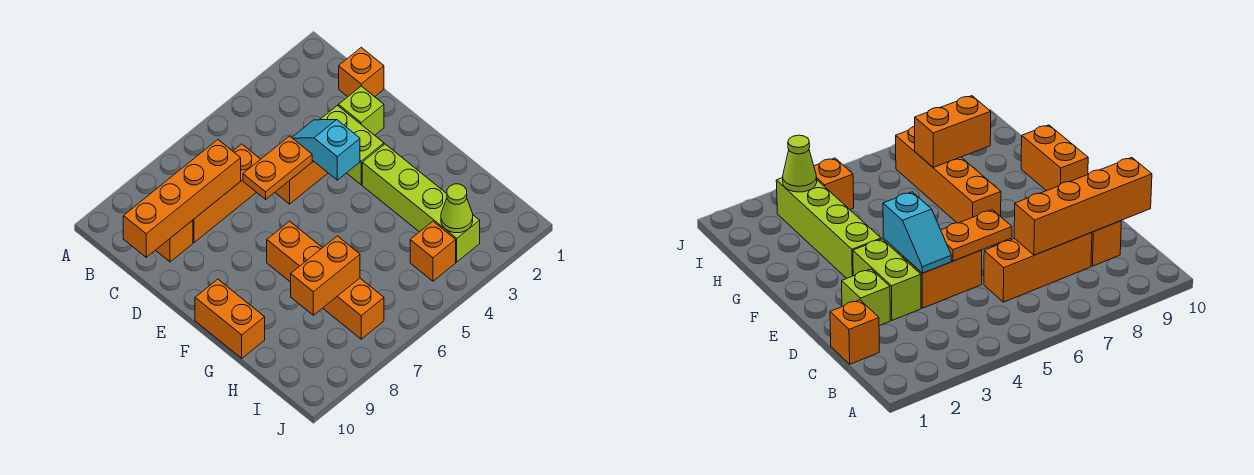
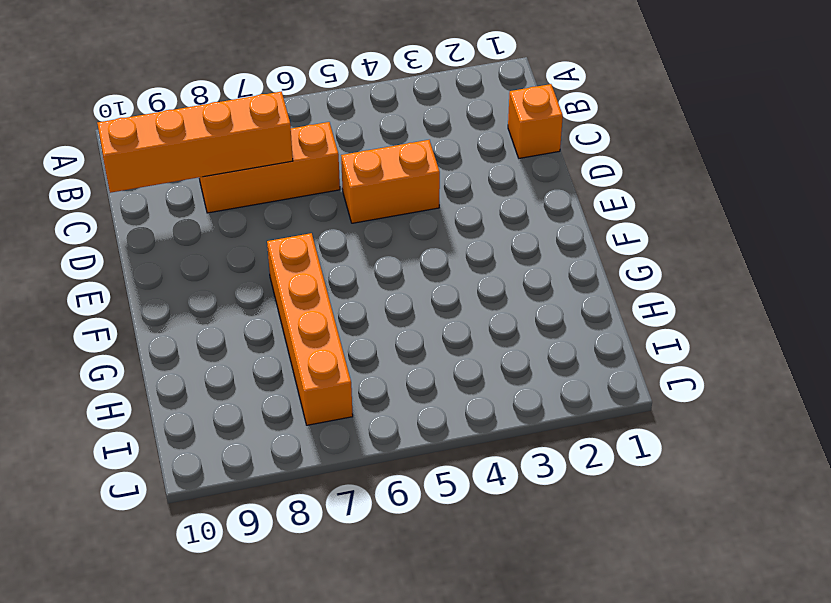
none -> orange 1x1 brick [156,220,193,262]
none -> lime 1x1 brick [339,86,384,135]
none -> lime 1x2 brick [320,105,384,185]

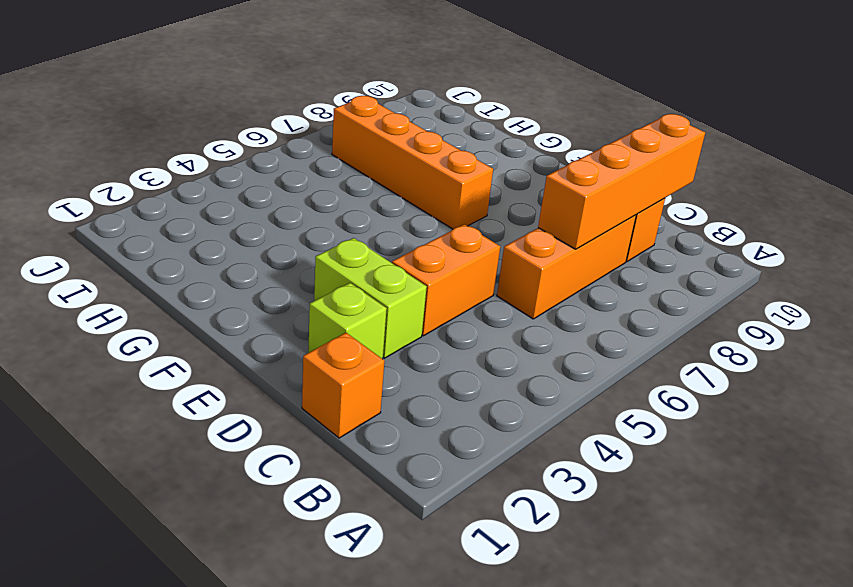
none -> lime 1x4 brick [362,144,480,262]
none -> orange 1x2 brick [195,279,265,358]
none -> orange 1x1 brick [410,221,456,281]

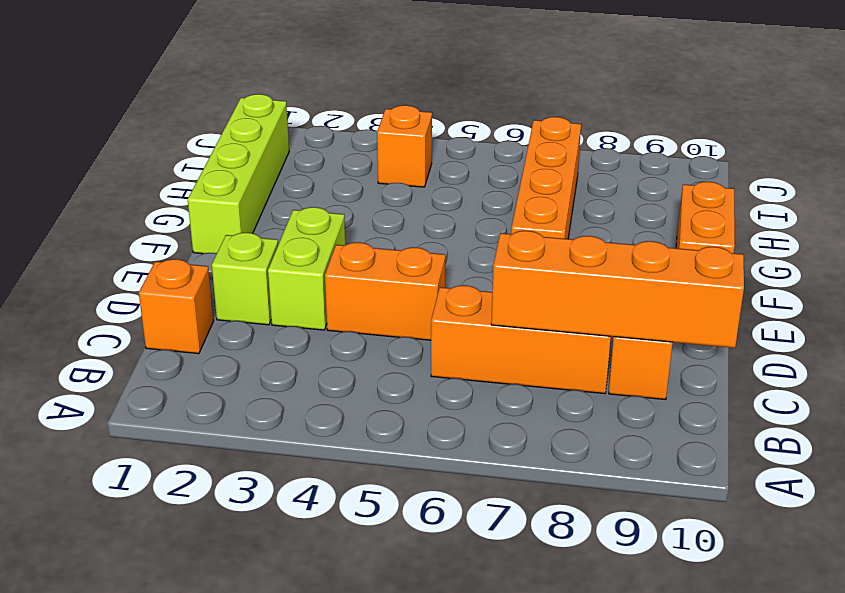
lime 1x4 brick [188,94,289,254] -> lime 1x4 brick moved to [362,144,480,262]
none -> cyan 1x2 slope [292,120,360,180]
none -> orange 1x2 plate [243,136,312,199]
none -> orange 1x2 brick [291,236,360,315]

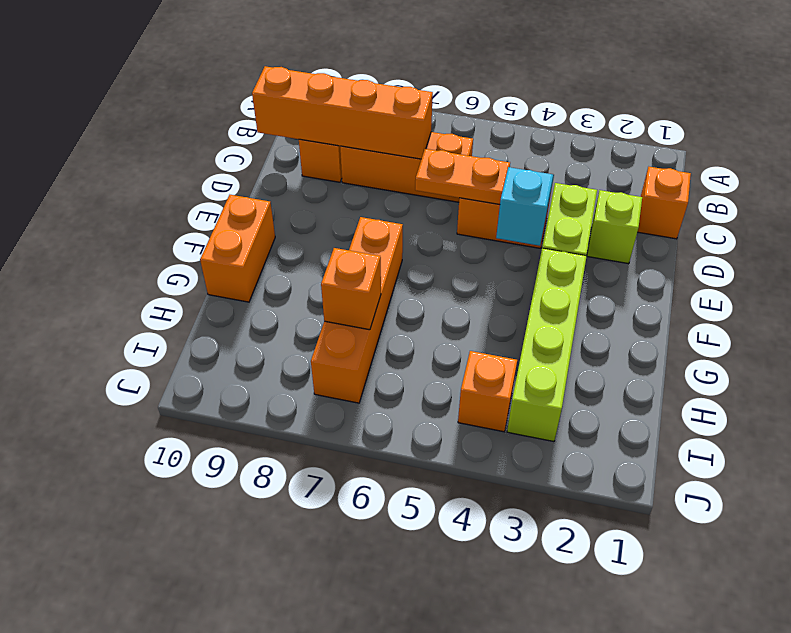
orange 1x1 brick [321,248,381,330] -> orange 1x2 brick [291,236,360,315]
none -> lime 1x1 cone [441,184,473,233]

